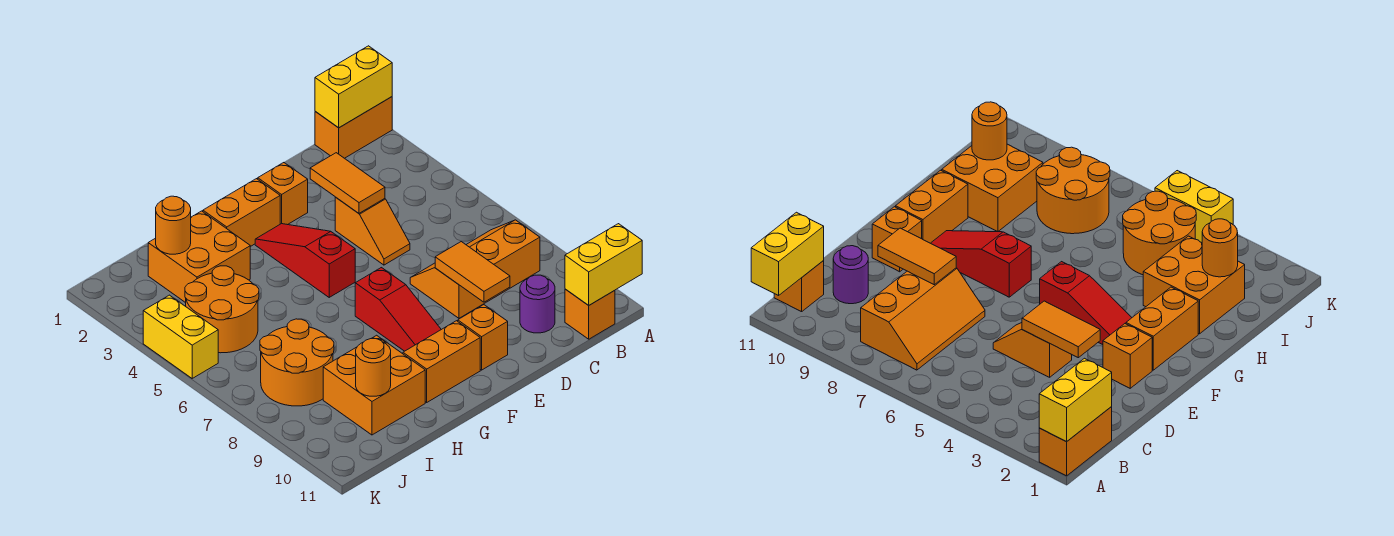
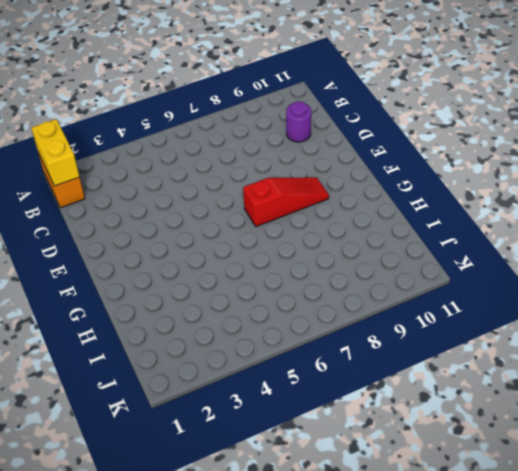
none -> orange 2x3 slope [410,220,540,318]
none -> orange 1x1 brick [565,289,615,339]
none -> orange 1x2 slope [335,197,410,265]

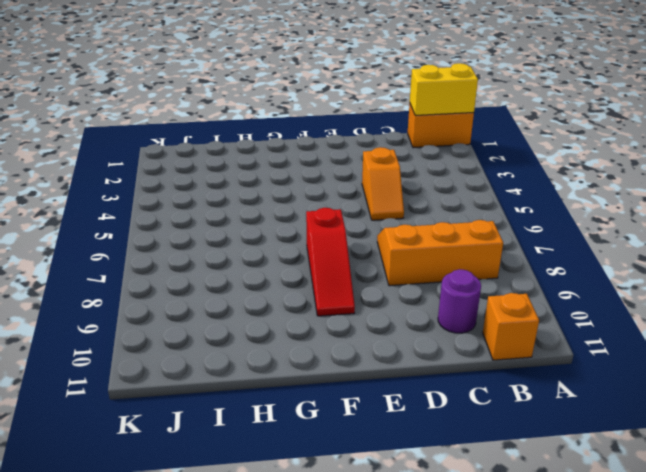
none -> orange 1x1 brick [258,163,308,225]
none -> orange 1x1 brick [458,305,508,370]
none -> orange 1x2 brick [203,179,280,247]

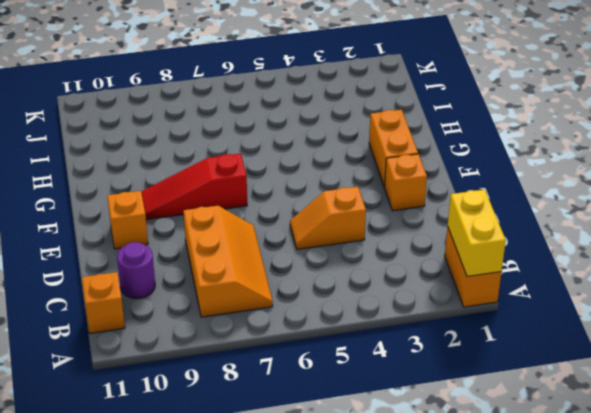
none -> red 1x3 slope [255,224,355,297]
none -> orange 1x2 brick [403,321,480,402]
none -> orange 2x2 brick [148,211,250,303]

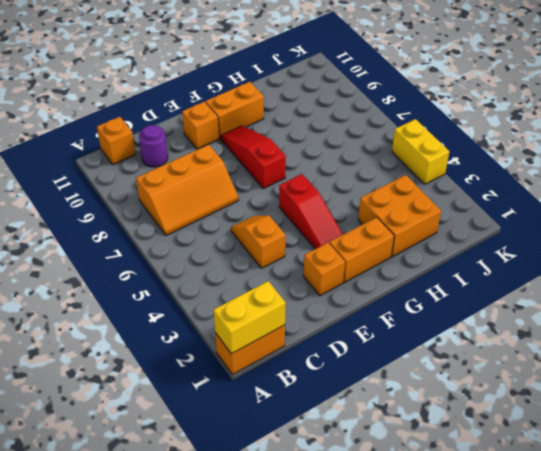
none -> orange 2x2 brick [323,335,425,435]
none -> orange 2x2 round brick [185,266,259,353]
none -> orange 2x2 round brick [260,319,334,406]

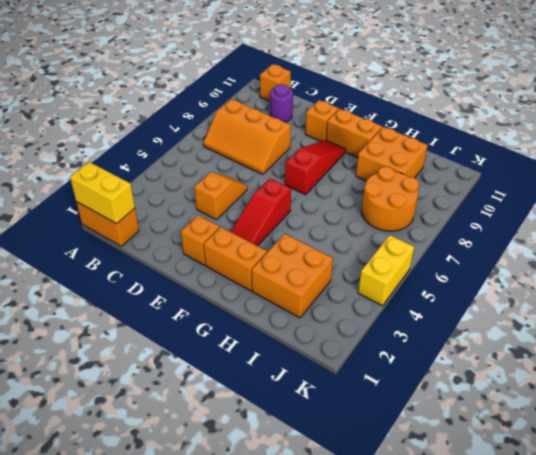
none -> orange 2x2 round brick [185,266,259,353]
none -> yellow 1x2 brick [565,224,642,305]
none -> orange 1x2 tile [310,153,385,213]

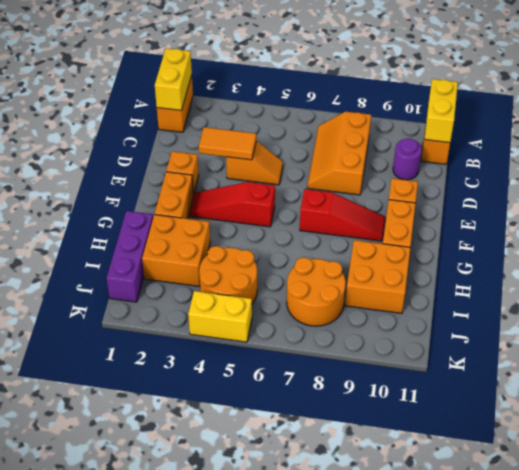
purple 1x3 brick [106,211,153,302] -> none
none -> orange 1x2 tile [435,241,510,302]
none -> orange 1x1 round brick [156,196,191,254]
none -> orange 1x1 round brick [356,339,391,396]

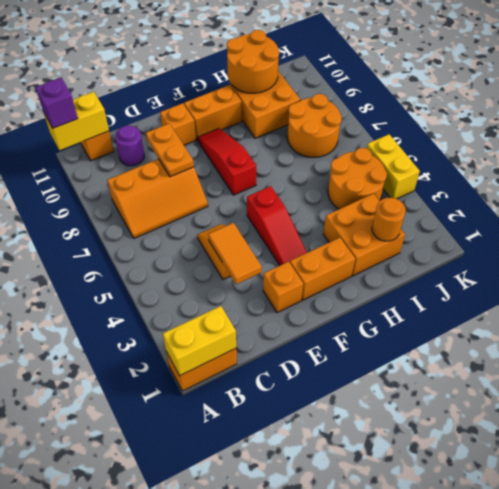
purple 1x1 brick [36,78,78,128] -> none
orange 1x2 plate [146,123,194,177] -> orange 1x2 tile [435,241,510,302]
orange 2x2 round brick [227,30,279,93] -> orange 1x1 round brick [356,339,391,396]

